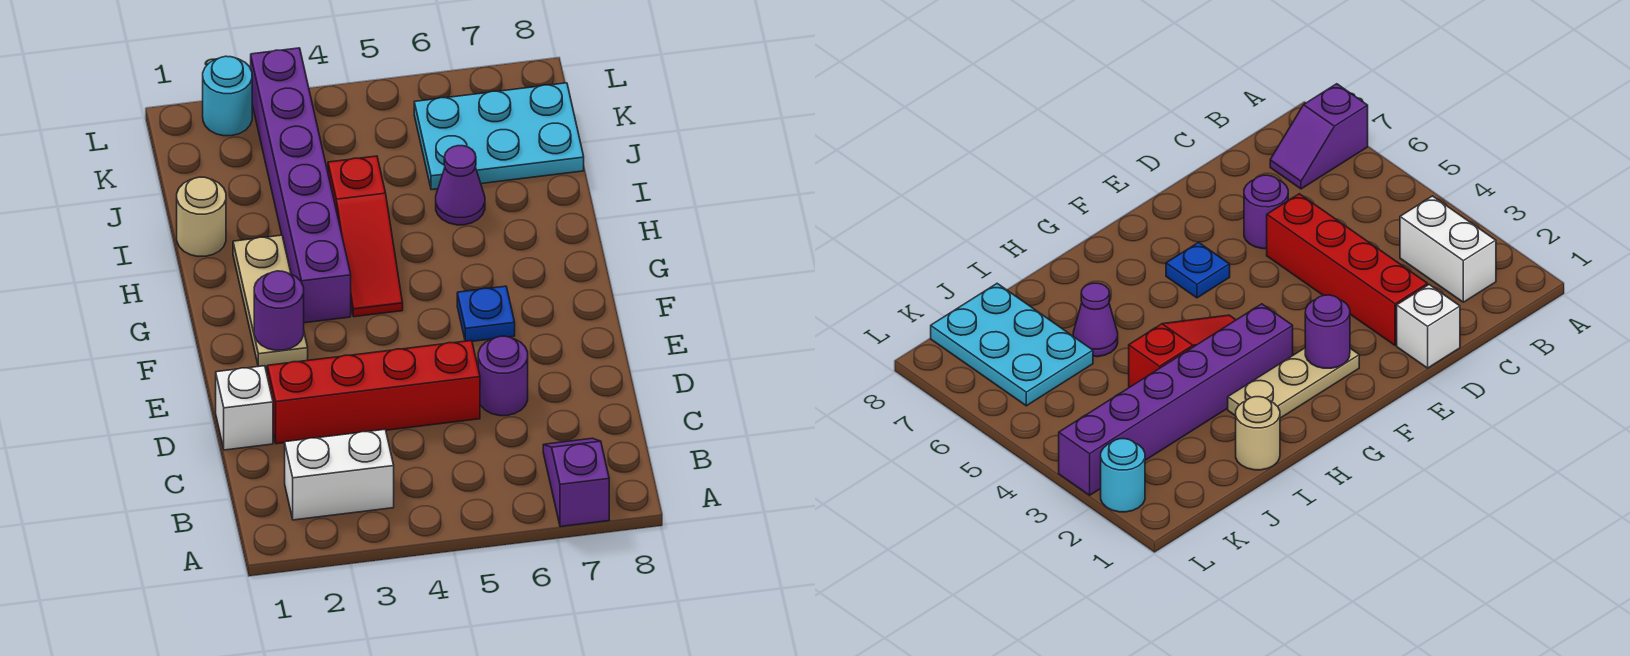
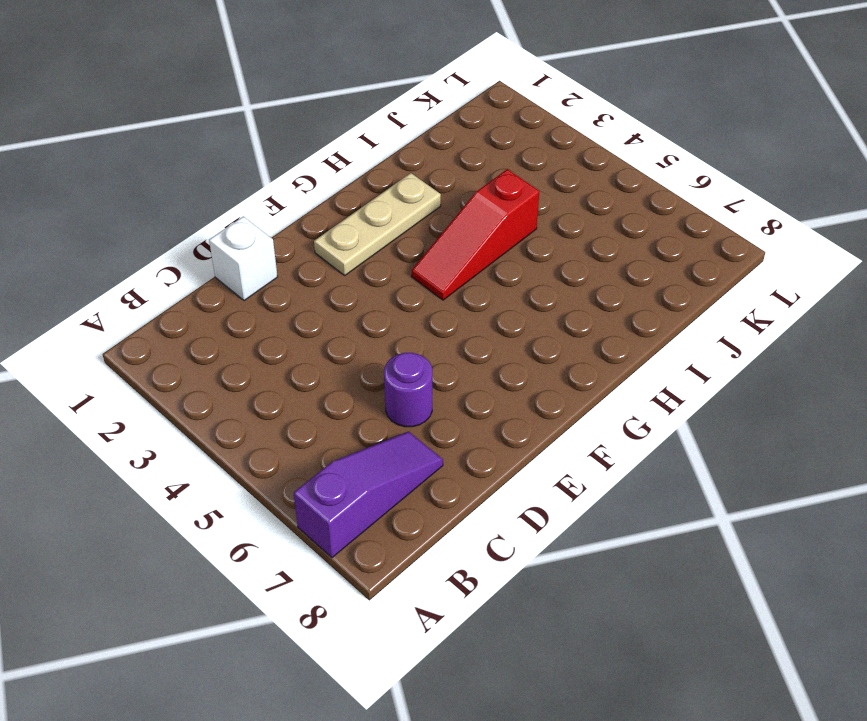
purple 1x3 slope [294,431,443,558] -> purple 1x2 slope [543,438,609,527]
none -> white 1x2 brick [285,429,394,520]
none -> red 1x4 brick [267,340,480,444]
none -> blue 1x1 plate [457,286,515,341]

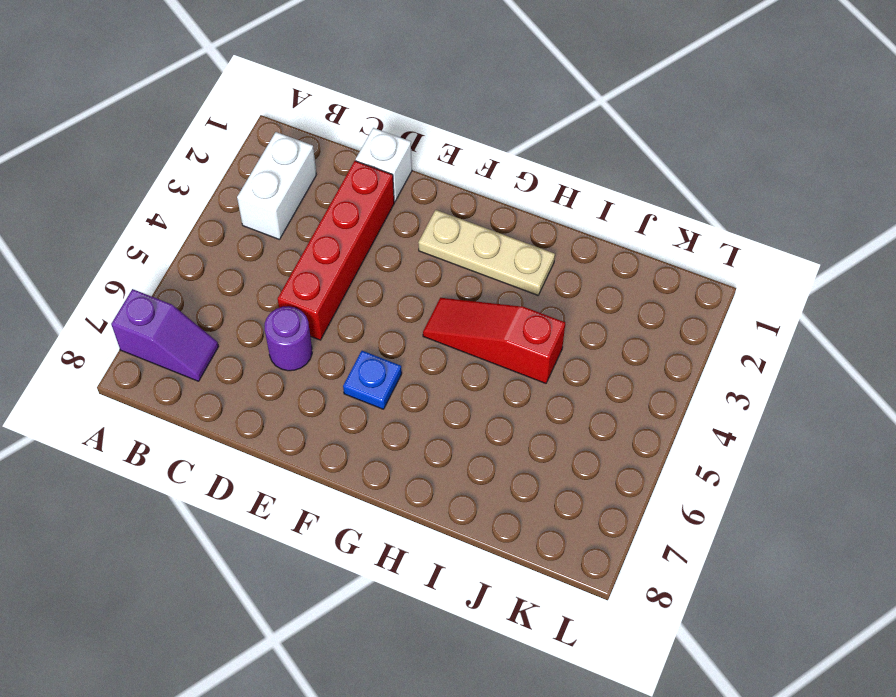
none -> purple 1x6 brick [251,48,351,323]
none -> tan 1x1 round brick [177,177,226,256]
none -> purple 1x1 cone [436,146,485,225]

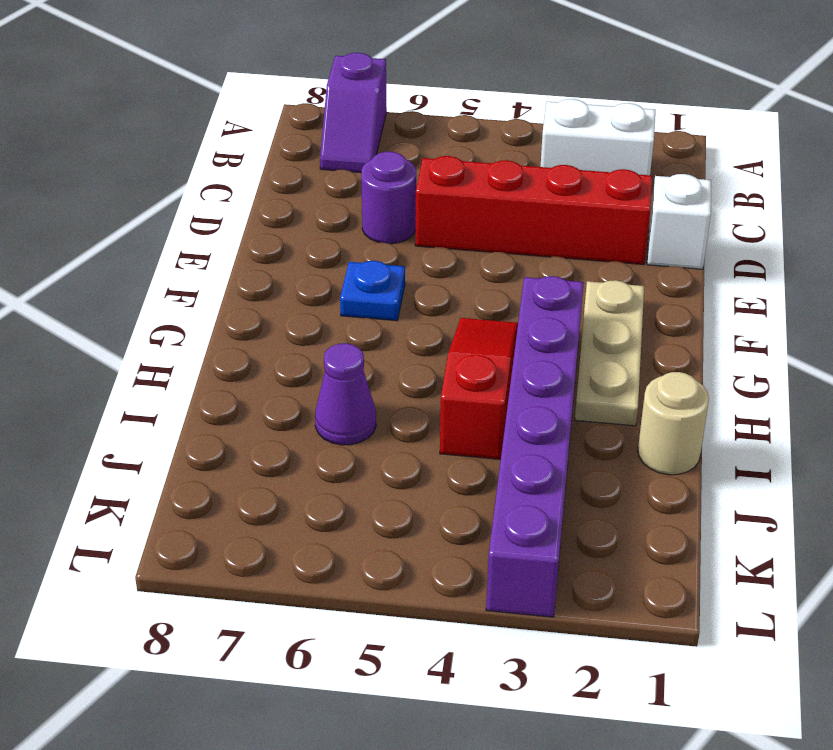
none -> cyan 2x3 plate [414,83,584,190]
none -> cyan 1x1 round brick [203,56,252,136]
none -> purple 1x1 round brick [254,271,304,350]

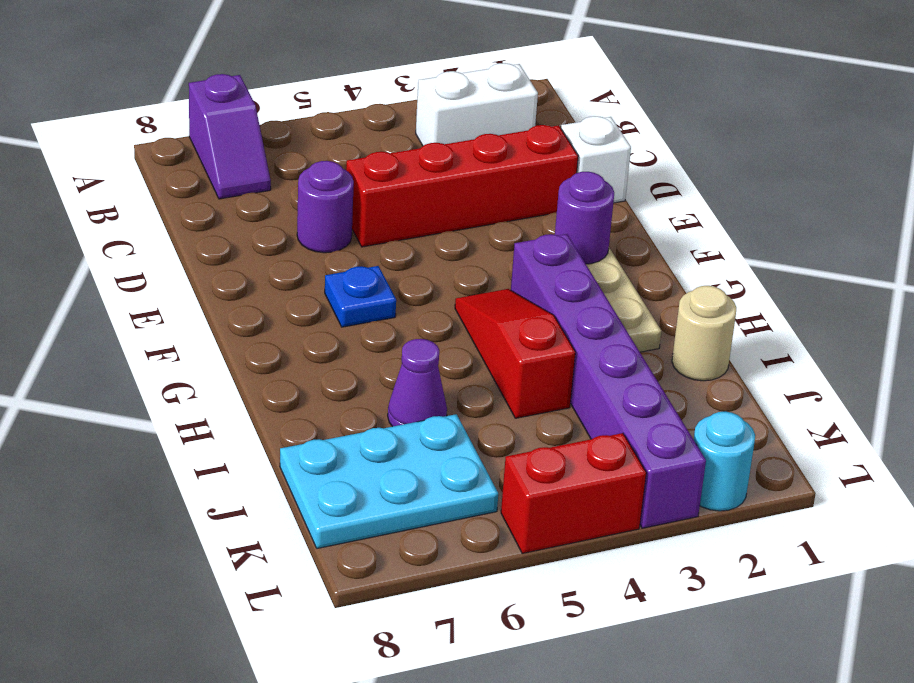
red 1x2 brick [501,433,646,553] -> none

